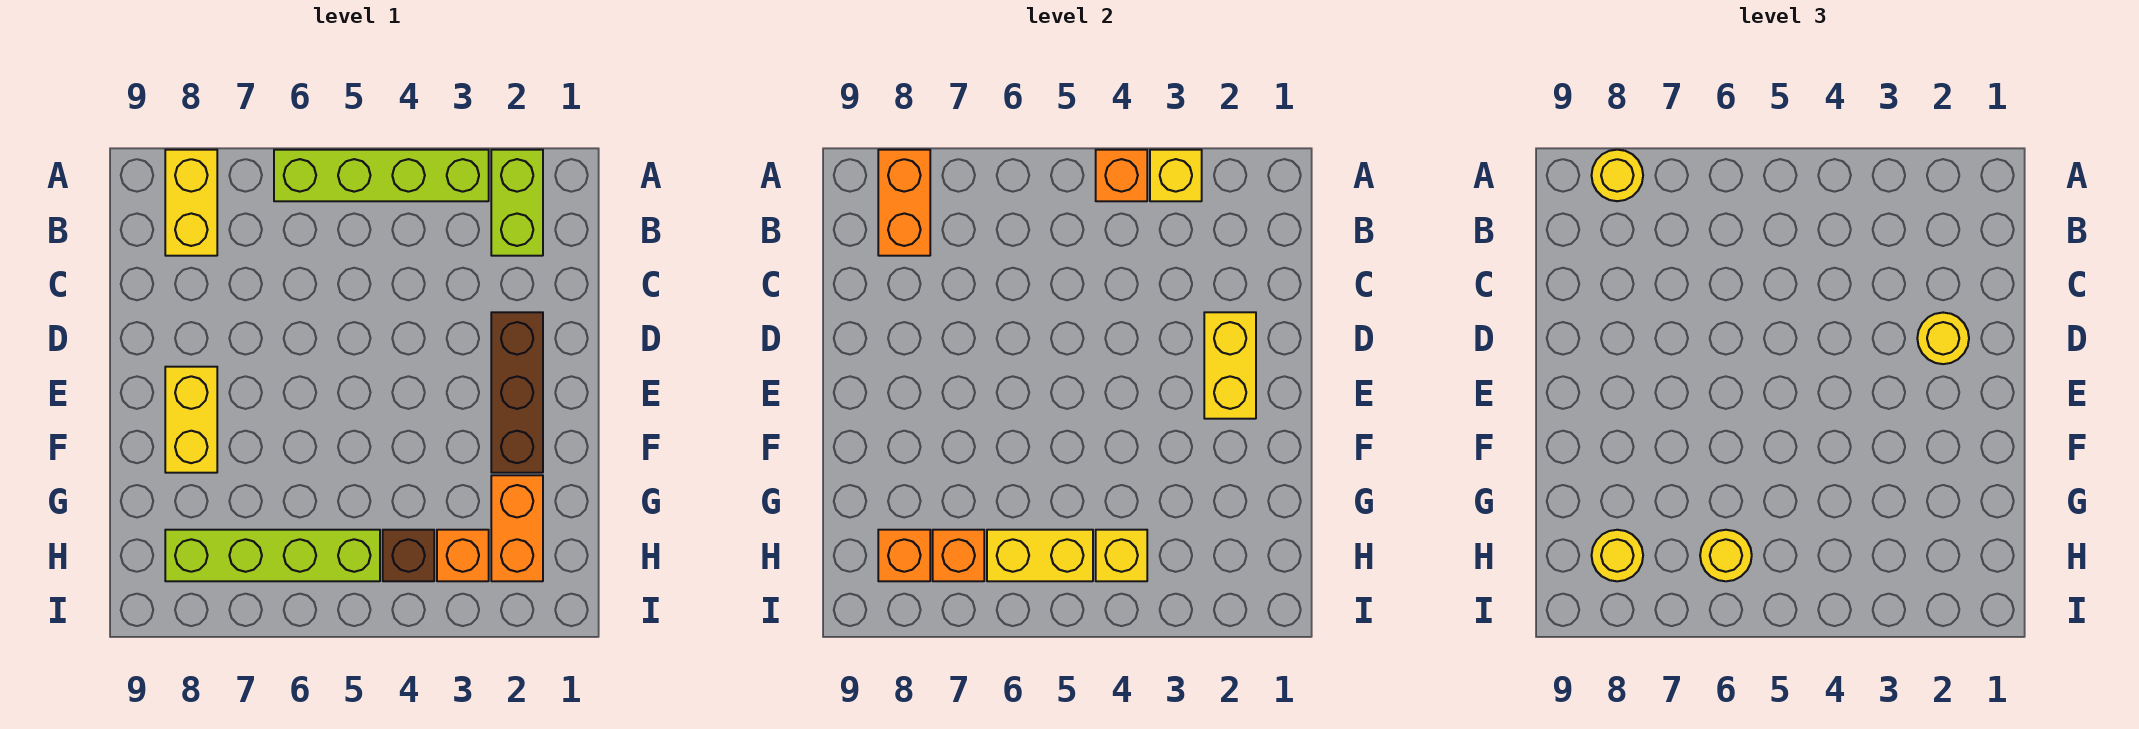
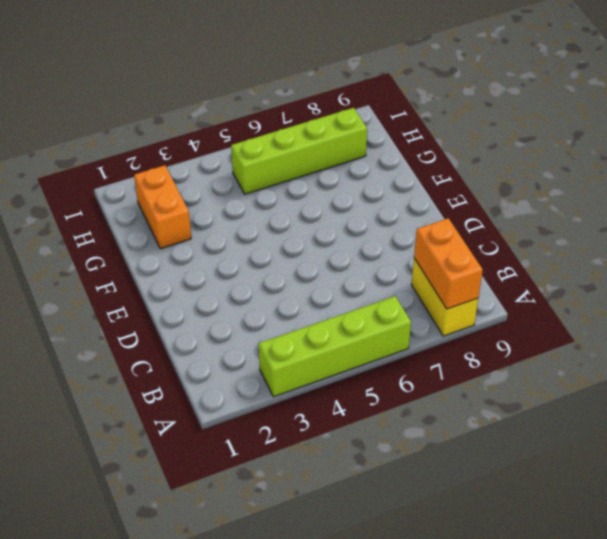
none -> lime 1x2 brick [491,150,543,256]
none -> brown 1x3 brick [491,312,543,473]
none -> yellow 1x2 brick [165,367,217,473]

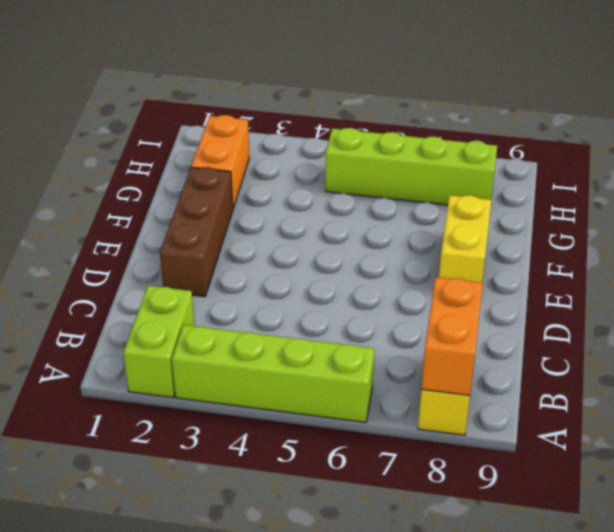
none -> orange 1x1 brick [437,530,489,581]
none -> brown 1x1 brick [383,530,434,581]
none -> yellow 1x1 brick [1150,150,1202,201]

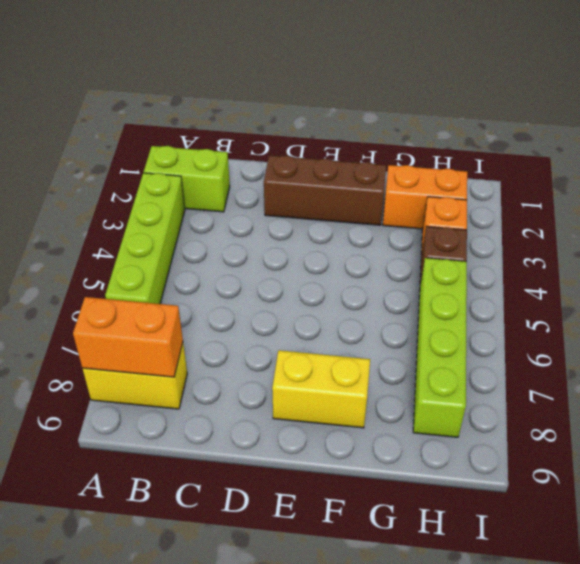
none -> yellow 1x1 brick [1150,150,1202,201]
none -> orange 1x1 brick [1096,150,1147,201]
none -> yellow 1x2 brick [1204,312,1256,419]

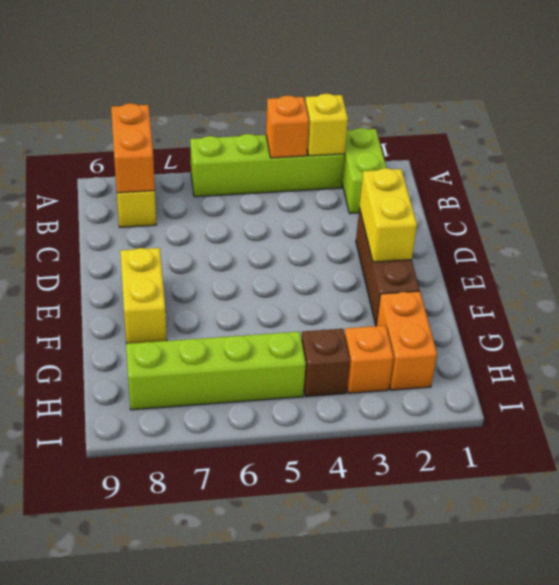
none -> yellow 1x1 brick [1096,530,1147,581]
none -> yellow 1x2 brick [987,530,1093,581]
none -> orange 1x1 brick [933,530,984,581]

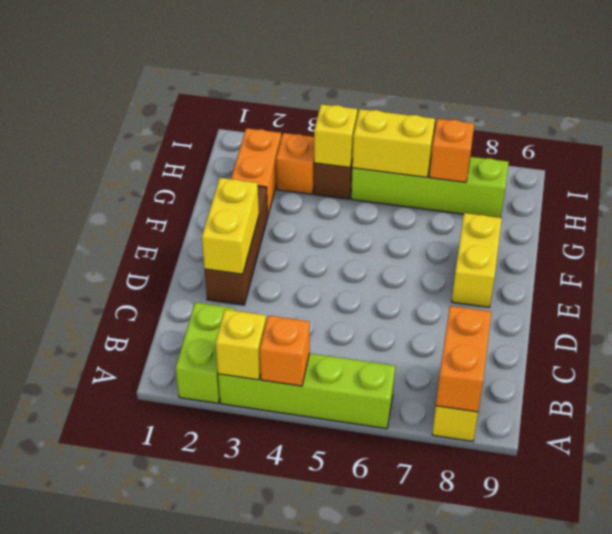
none -> orange 1x1 brick [878,530,930,581]
none -> yellow 1x1 round brick [1592,150,1643,201]
none -> yellow 1x1 round brick [1917,313,1969,364]

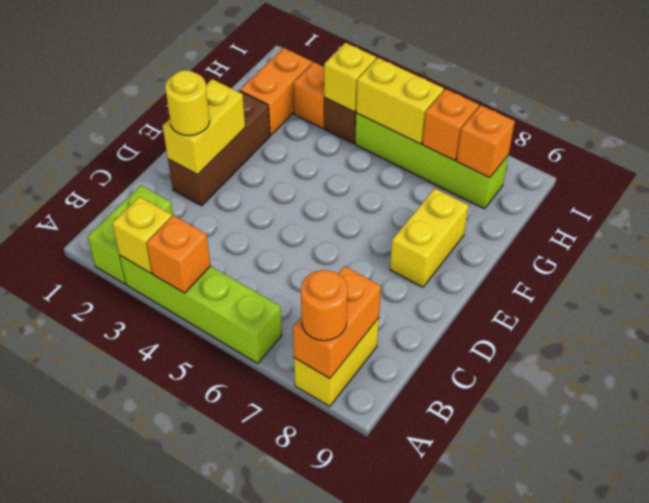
orange 1x1 round brick [301,270,348,341] -> yellow 1x1 round brick [1592,150,1643,201]
none -> yellow 1x1 round brick [1700,530,1752,581]
none -> yellow 1x1 round brick [1592,530,1643,581]

